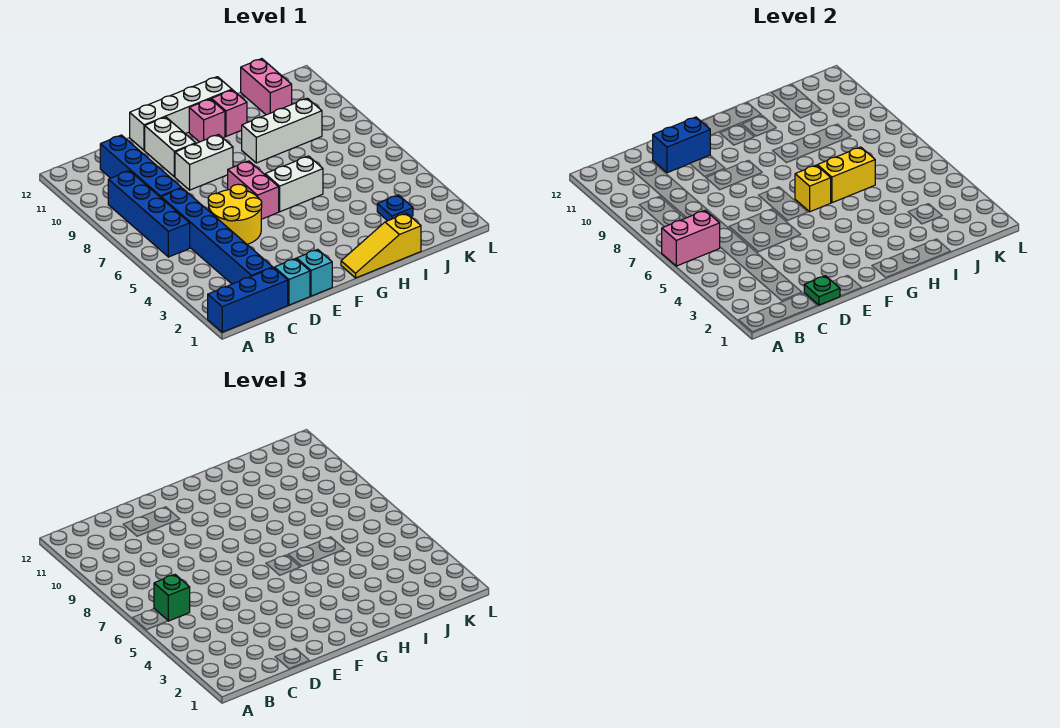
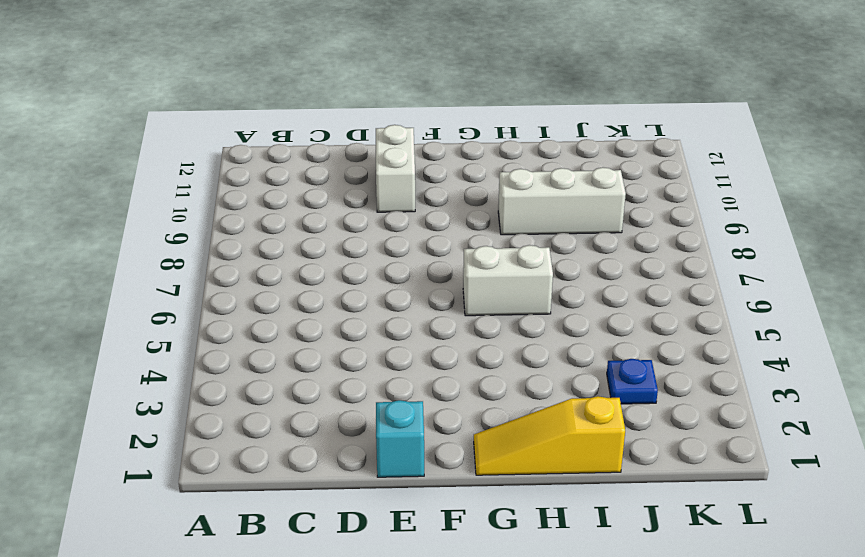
none -> blue 1x3 brick [208,268,288,332]
none -> blue 1x4 brick [108,171,190,257]
none -> blue 1x6 brick [161,188,273,284]

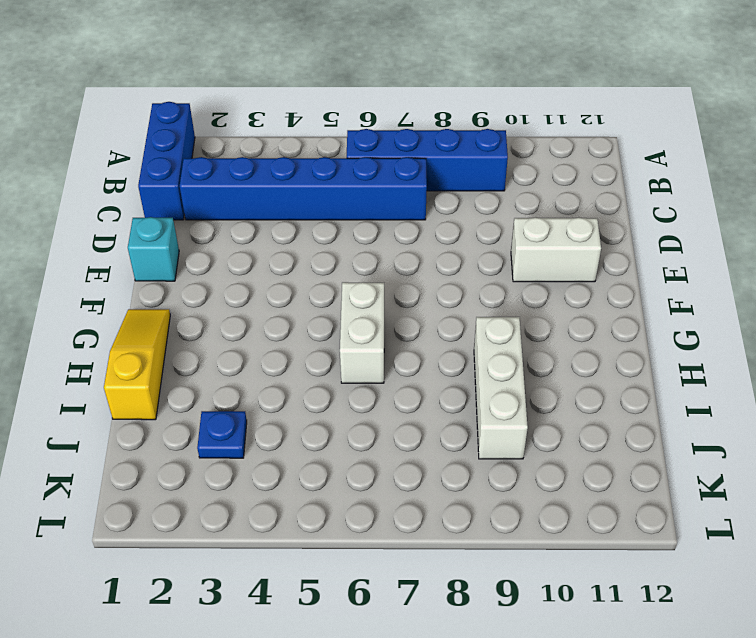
none -> blue 1x4 brick [100,135,181,197]
none -> cyan 1x1 brick [274,259,310,305]
none -> yellow 2x2 round brick [208,184,262,244]

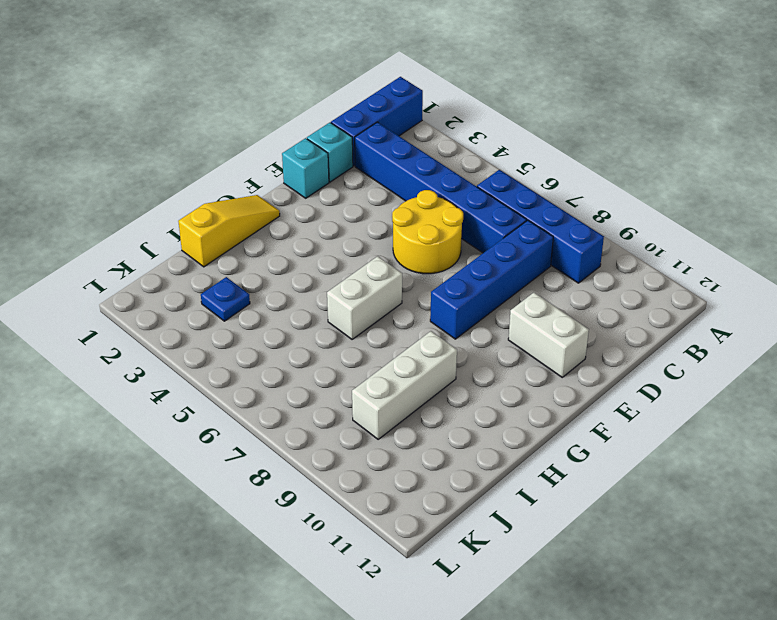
blue 1x4 brick [430,220,553,339] -> blue 1x4 brick turned to [100,135,181,197]
none -> white 1x2 brick [175,135,233,190]
none -> white 1x4 brick [130,77,232,150]
none -> pink 1x2 brick [228,161,279,219]

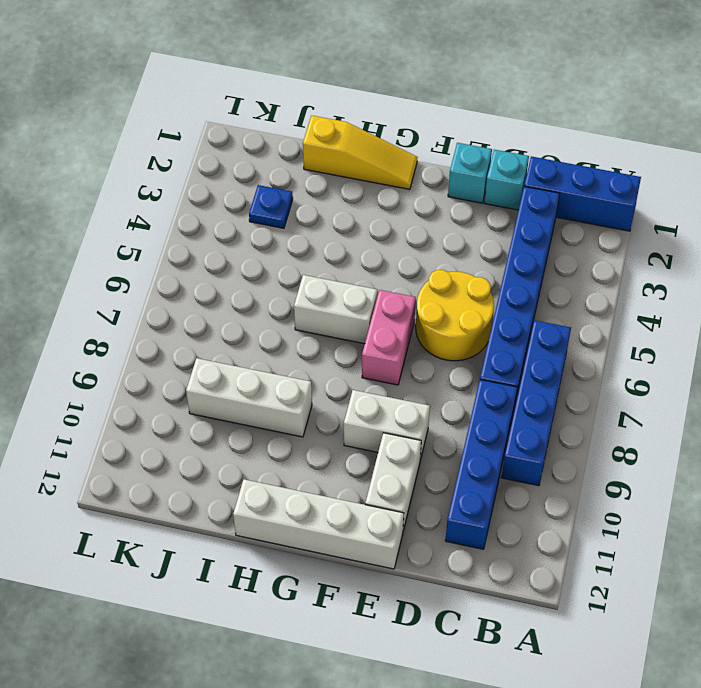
none -> pink 1x1 brick [189,99,225,142]
none -> pink 1x1 brick [211,90,247,136]
none -> pink 1x2 brick [241,59,292,115]

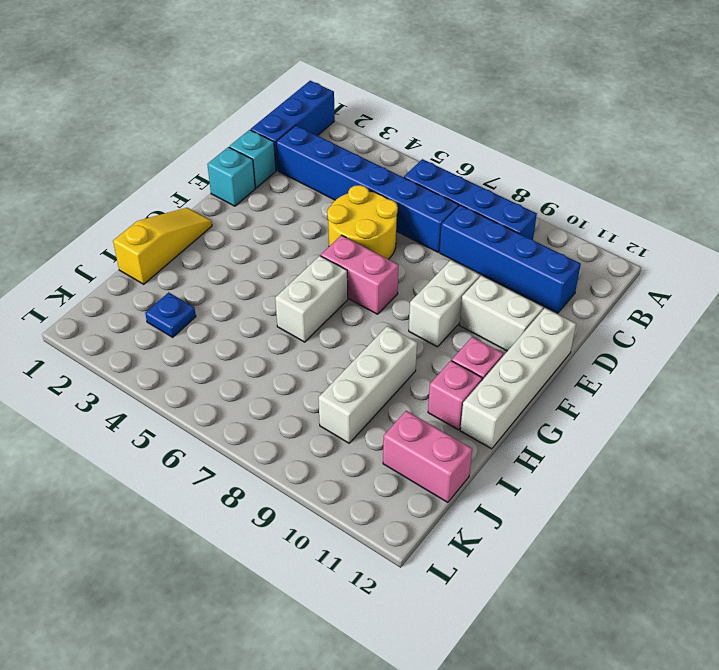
none -> pink 1x2 brick [662,211,720,266]
none -> green 1x1 plate [804,276,840,305]
none -> blue 1x2 brick [653,117,711,173]

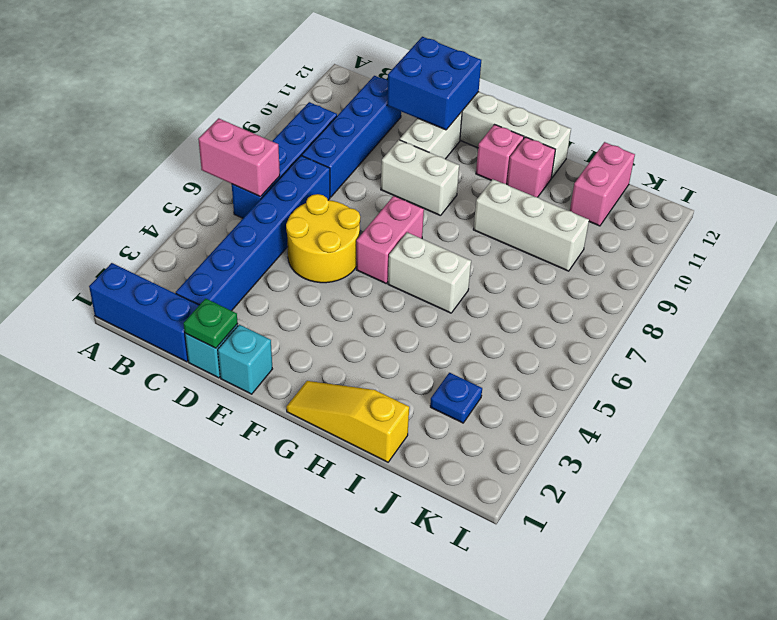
blue 2x2 brick [387,37,481,130] -> blue 1x2 brick [653,117,711,173]
none -> yellow 1x1 brick [795,165,831,212]
none -> yellow 1x2 brick [817,147,875,203]
none -> green 1x1 brick [154,575,190,621]

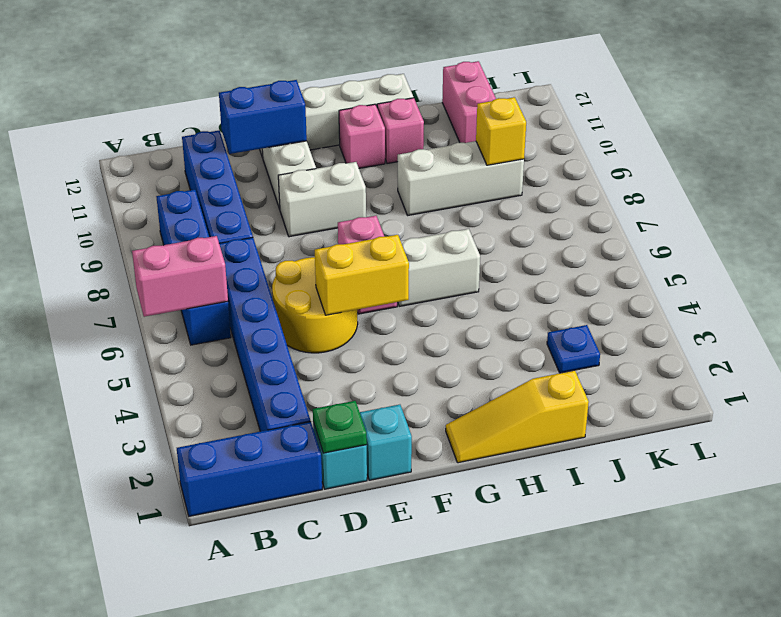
yellow 1x2 brick [315,235,409,315] -> yellow 1x2 brick moved to [817,147,875,203]
yellow 1x1 brick [476,97,526,165] -> yellow 1x1 brick moved to [795,165,831,212]
none -> green 1x1 brick [154,575,190,621]

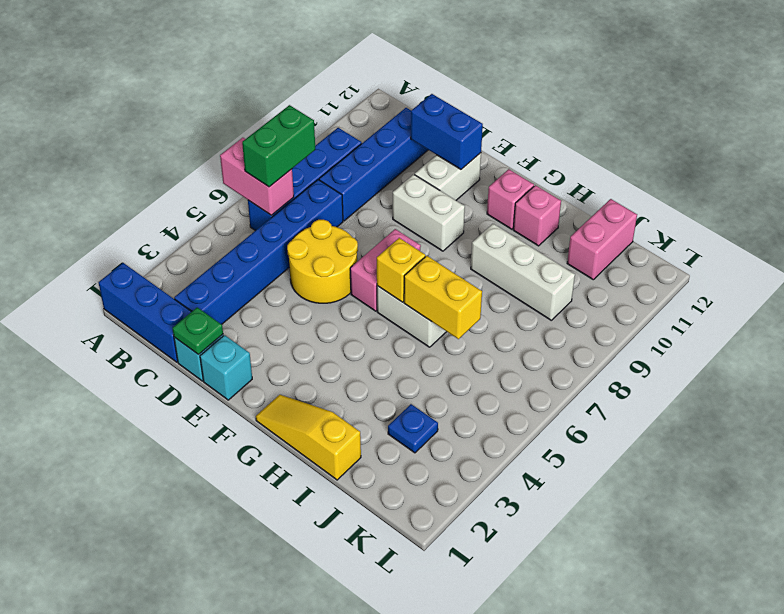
green 1x2 brick [242,105,315,187] -> green 1x1 brick [154,575,190,621]
none -> white 1x4 brick [130,77,232,150]

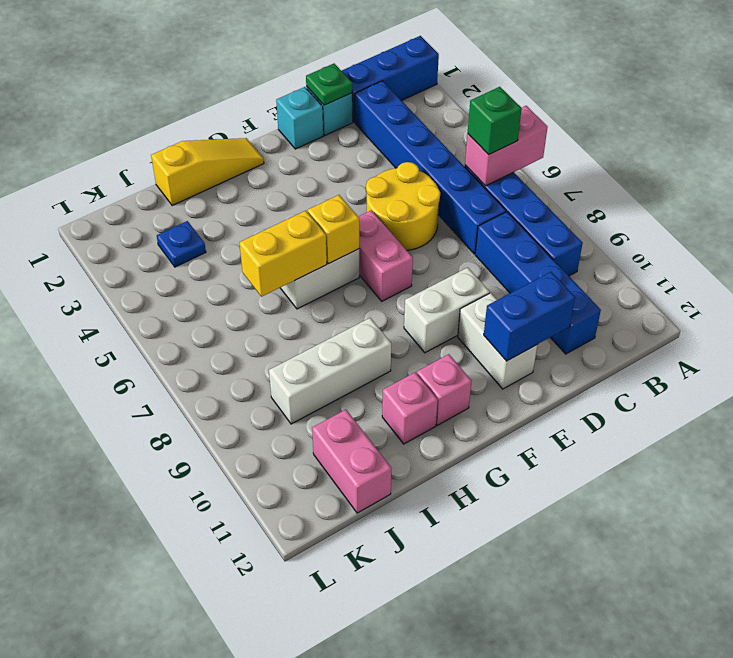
none -> white 1x4 brick [130,77,232,150]

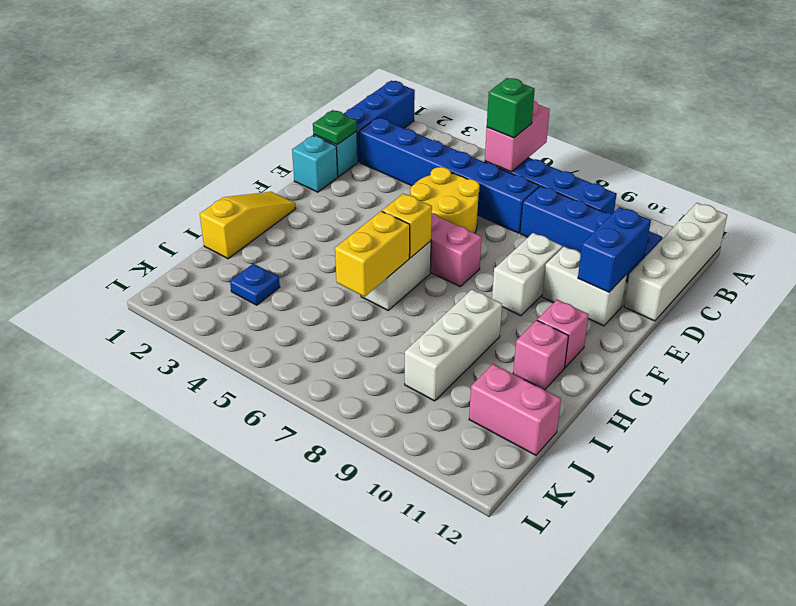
white 1x4 brick [624,203,727,321] -> white 1x4 brick moved to [130,77,232,150]

